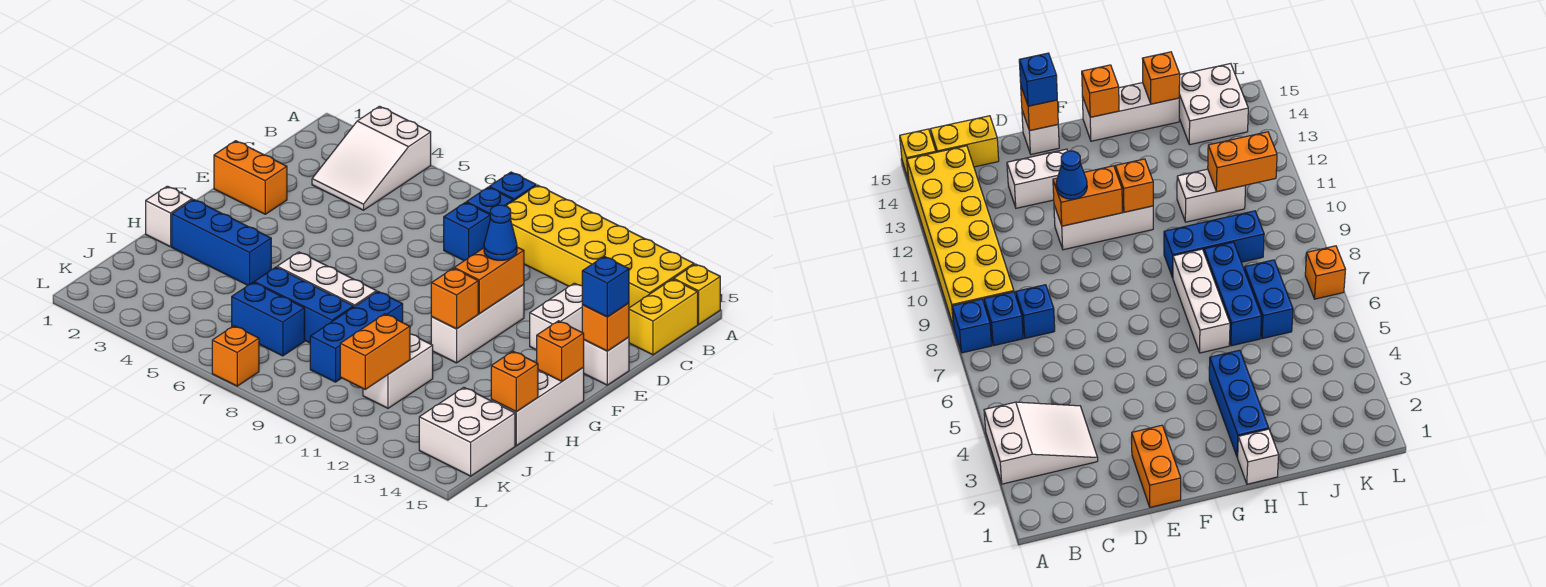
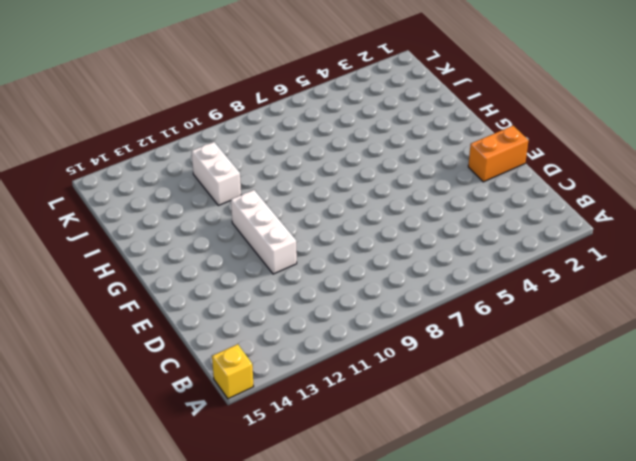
none -> white 2x3 slope [312,106,431,210]
none -> blue 1x1 brick [489,172,536,201]
none -> yellow 2x6 brick [507,185,694,308]

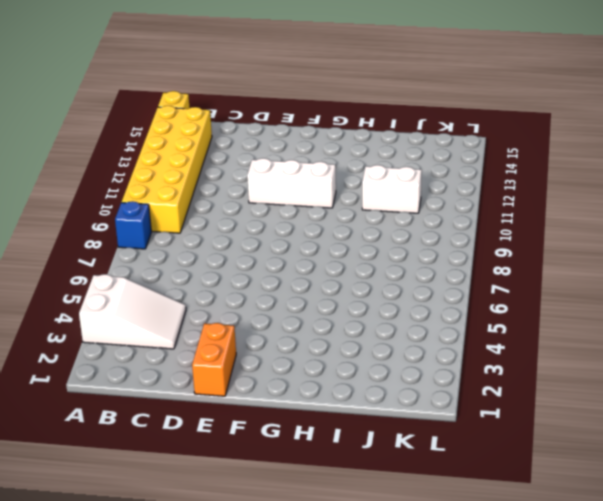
none -> blue 1x1 brick [467,187,513,214]
none -> yellow 1x2 brick [629,279,698,355]
none -> blue 1x1 brick [444,202,490,261]

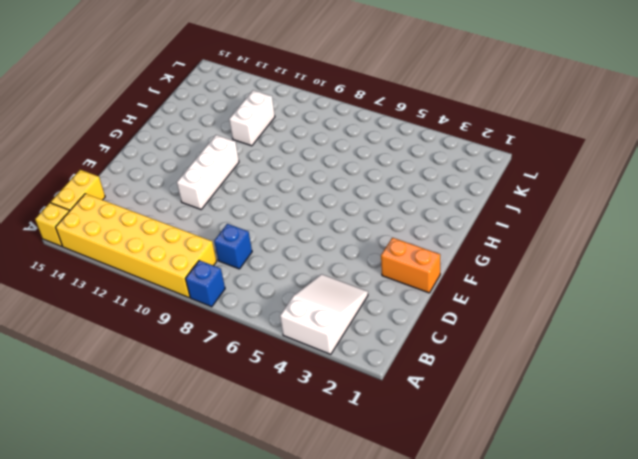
none -> blue 1x1 brick [467,187,513,214]
none -> white 1x2 brick [530,283,582,350]
none -> white 1x1 brick [583,337,629,385]

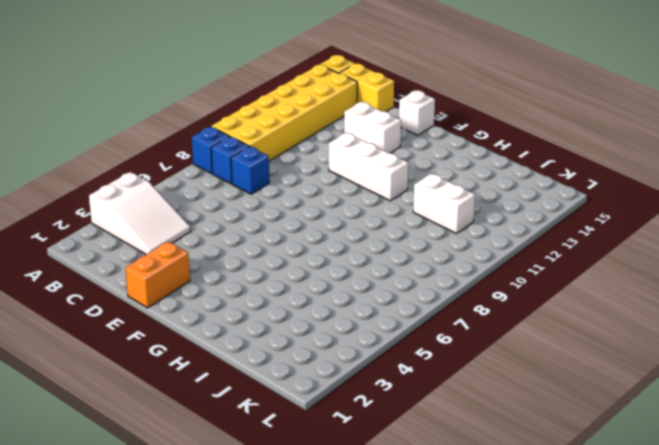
none -> white 1x3 brick [491,368,584,446]
none -> white 1x1 brick [146,186,192,247]
none -> blue 1x3 brick [172,199,271,285]

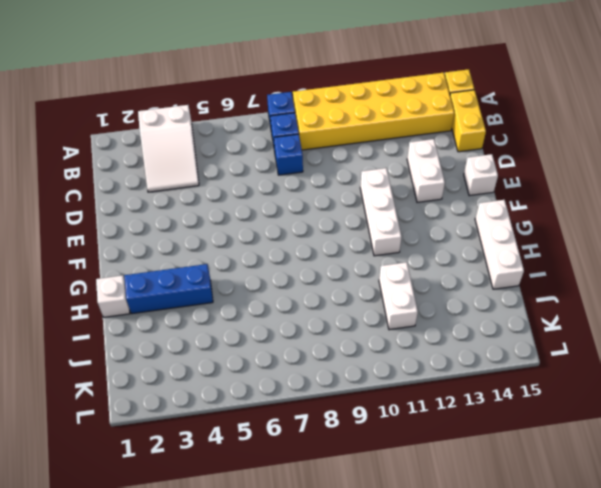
none -> orange 1x2 brick [214,141,287,214]
none -> white 1x3 brick [277,252,377,307]
none -> blue 1x3 brick [310,291,403,382]

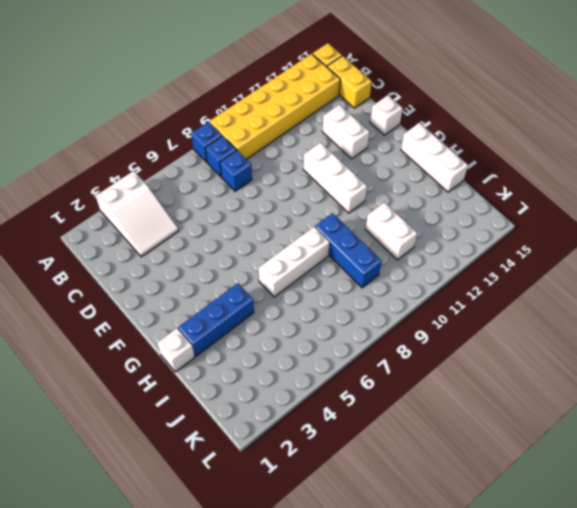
none -> orange 1x2 brick [214,141,287,214]
none -> blue 1x3 brick [254,267,354,343]
none -> blue 1x2 brick [232,282,305,356]

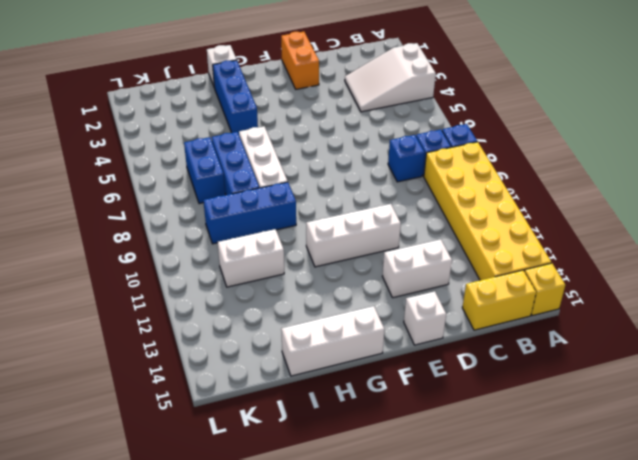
none -> white 2x2 brick [419,387,515,476]
none -> orange 1x1 brick [212,326,259,386]
none -> orange 1x2 brick [454,247,524,314]

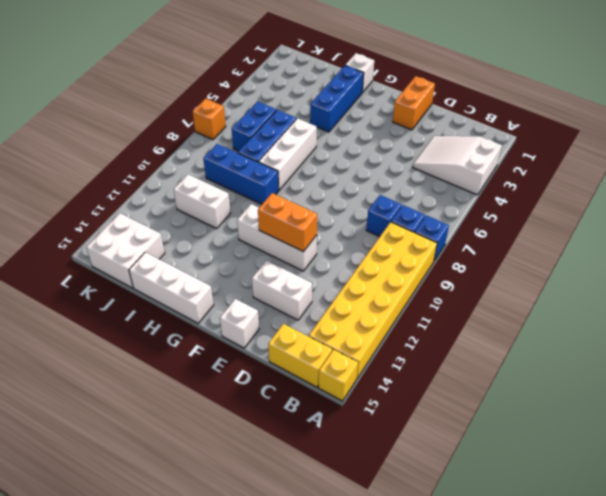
none -> orange 1x1 brick [582,303,629,351]
none -> orange 1x1 brick [431,268,478,329]
none -> orange 1x1 brick [537,321,584,381]

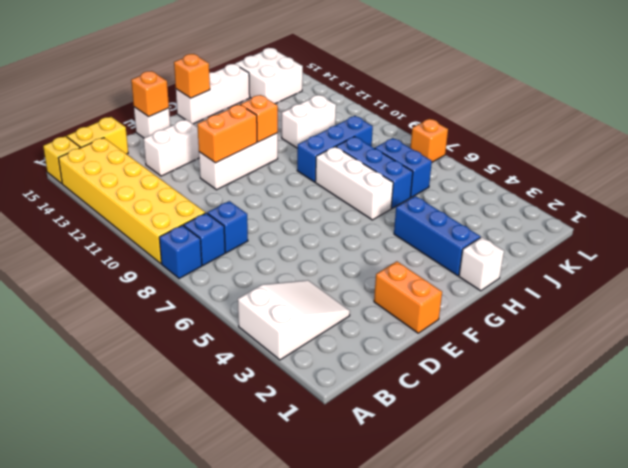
none -> orange 1x1 brick [491,351,538,412]
none -> orange 1x2 brick [340,314,410,389]
none -> blue 1x1 cone [484,205,517,260]

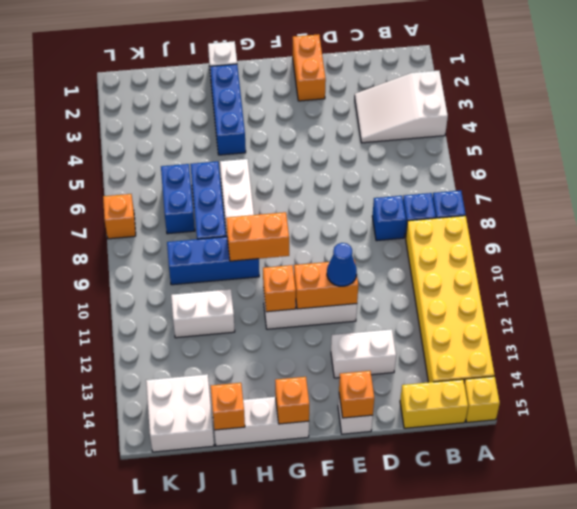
orange 1x2 brick [226,212,289,261] -> orange 1x2 brick moved to [340,314,410,389]
none -> blue 1x1 brick [582,256,629,317]

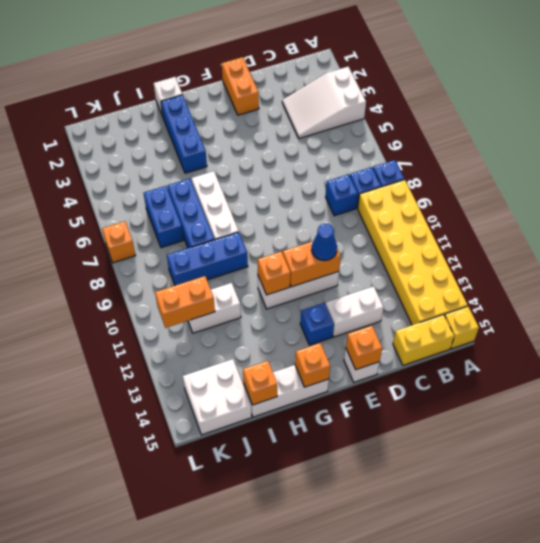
blue 1x1 brick [300,303,334,345] -> blue 1x1 brick moved to [582,256,629,317]

